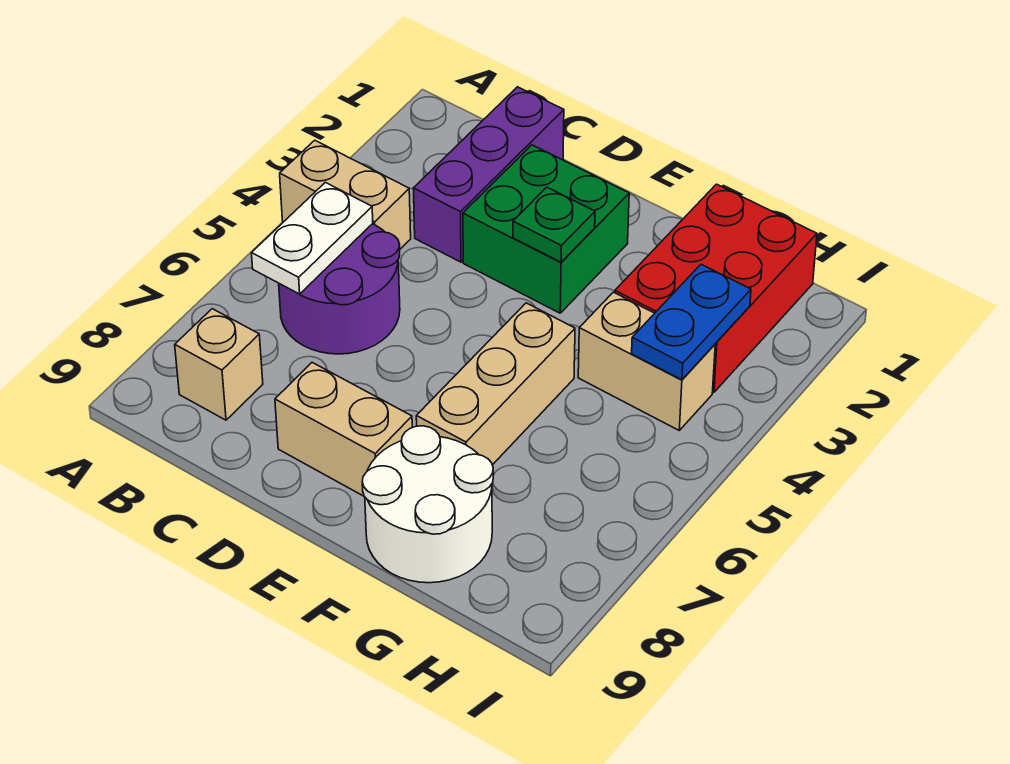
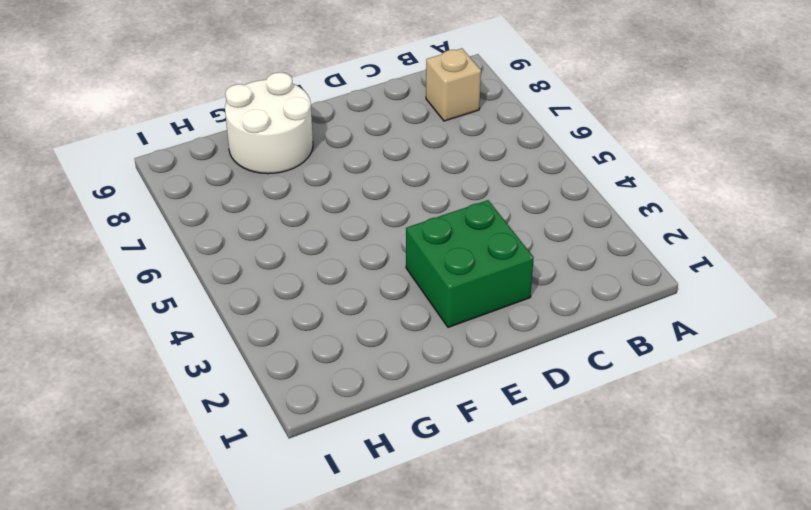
none -> tan 1x2 brick [280,140,411,249]
none -> purple 2x2 round brick [279,224,400,354]
none -> purple 1x3 brick [413,87,564,262]

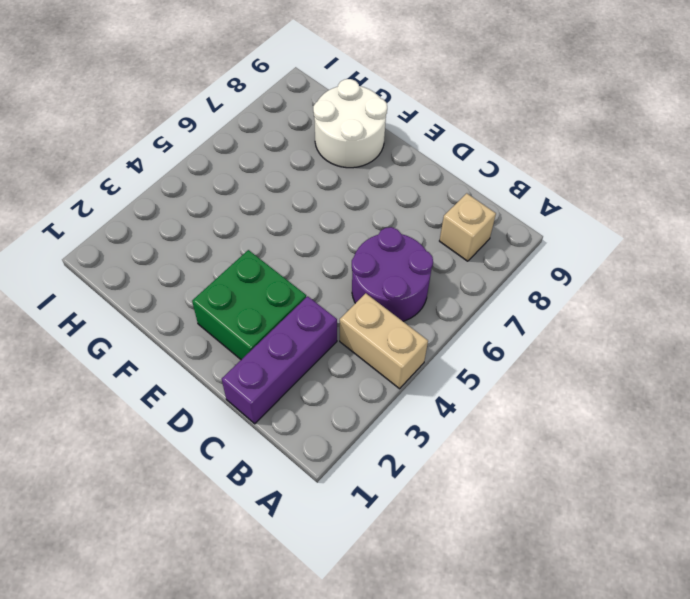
none -> tan 1x2 brick [275,363,412,496]
none -> tan 1x3 brick [416,303,575,465]
none -> red 2x3 brick [615,184,817,392]

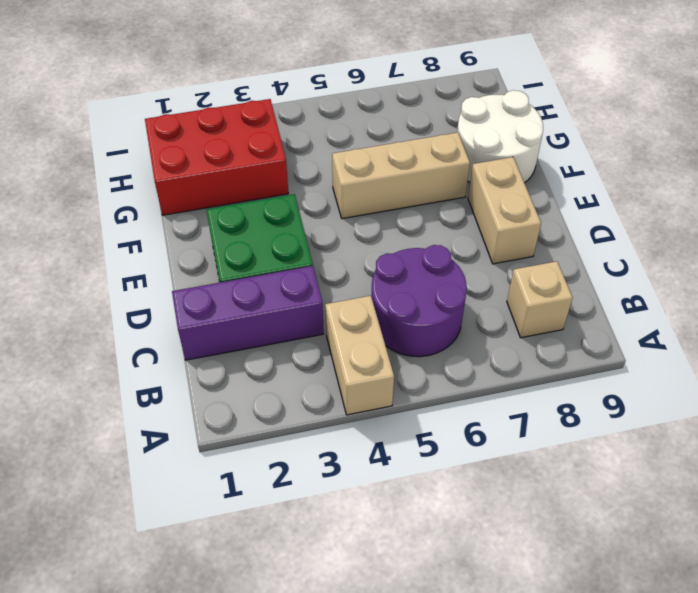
none -> tan 1x2 brick [578,292,715,430]
none -> white 1x2 plate [252,182,373,294]
none -> green 1x1 plate [513,187,595,262]

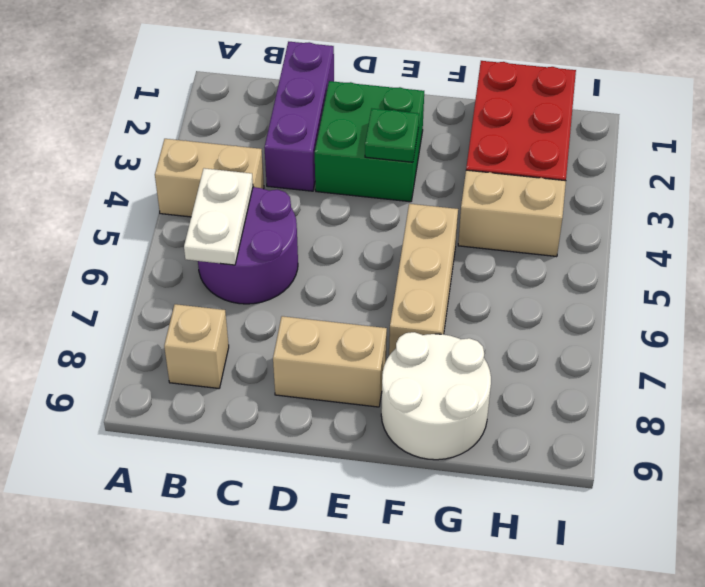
none -> blue 1x2 plate [632,264,751,380]

